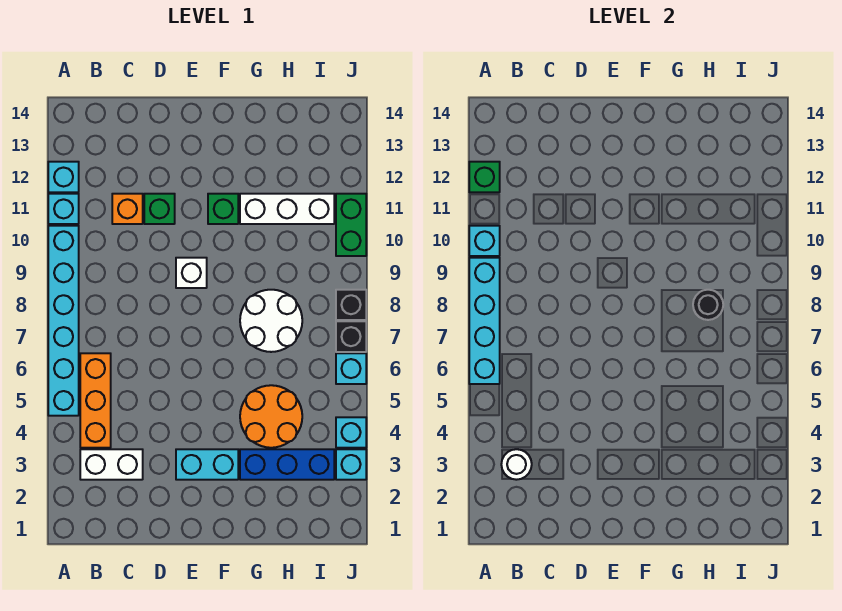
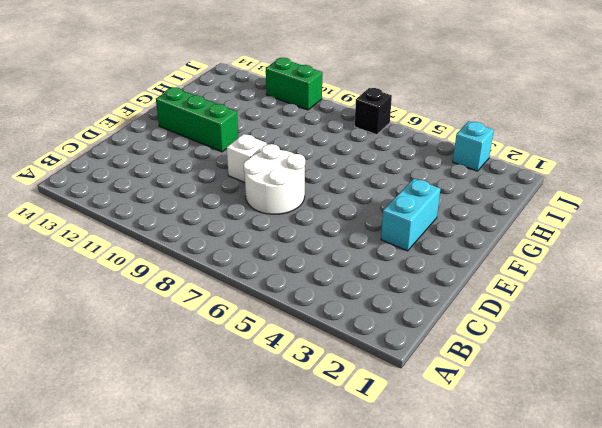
white 2x2 round brick [243,144,305,214] -> white 2x2 round brick moved to [240,290,302,352]
green 1x3 brick [156,87,238,152] -> green 1x1 brick [208,194,238,224]
none -> cyan 1x6 brick [48,226,79,416]
none -> cyan 1x1 brick [48,194,79,224]
none -> cyan 1x1 brick [48,162,79,192]

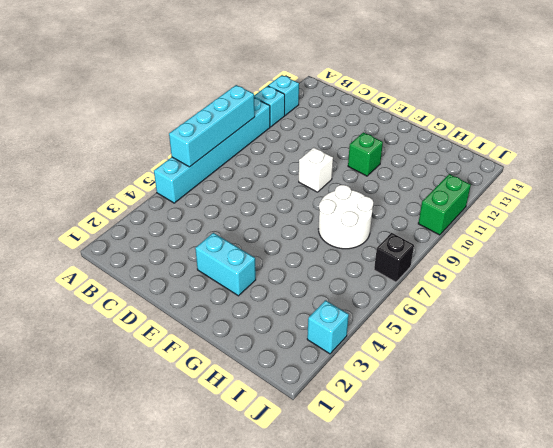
none -> white 1x2 brick [80,449,143,480]
none -> orange 1x3 brick [80,353,111,448]
none -> orange 1x1 brick [112,194,143,224]

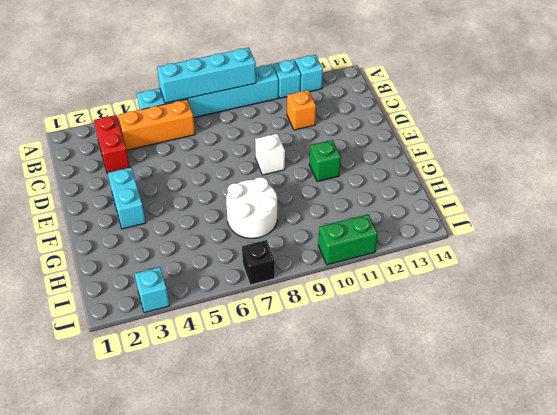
red 1x2 brick [94,115,130,173] -> white 1x2 brick [80,449,143,480]
none -> green 1x1 brick [144,194,175,224]
none -> blue 1x3 brick [240,449,334,480]
none -> orange 2x2 round brick [240,385,302,448]

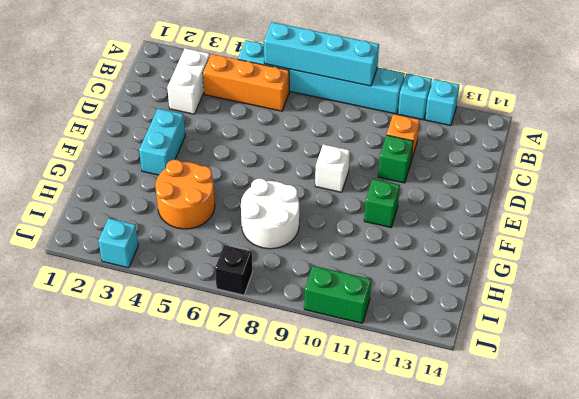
none -> blue 1x3 brick [240,449,334,480]
none -> white 1x3 brick [240,194,334,224]
none -> cyan 1x1 brick [336,417,366,448]

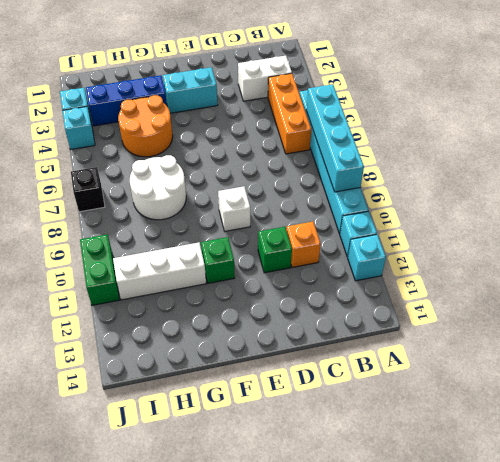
none -> cyan 1x1 brick [336,353,366,384]
none -> black 1x1 brick [336,290,366,320]
none -> cyan 1x1 brick [469,226,500,256]

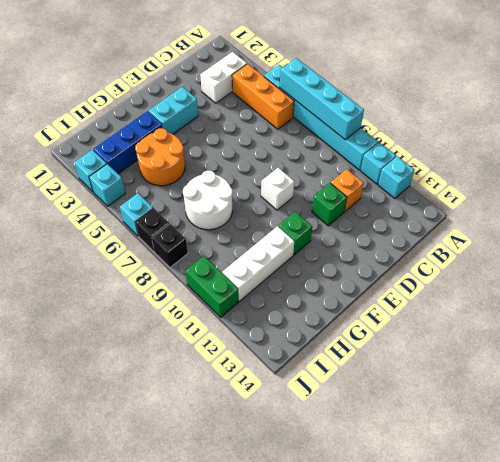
none -> cyan 1x1 brick [469,226,500,256]
none -> green 1x1 brick [469,162,500,192]
none -> white 1x1 round brick [501,449,532,480]

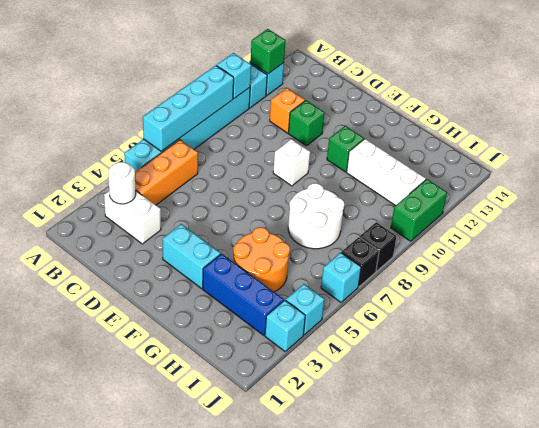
none -> black 1x1 round brick [693,290,723,320]

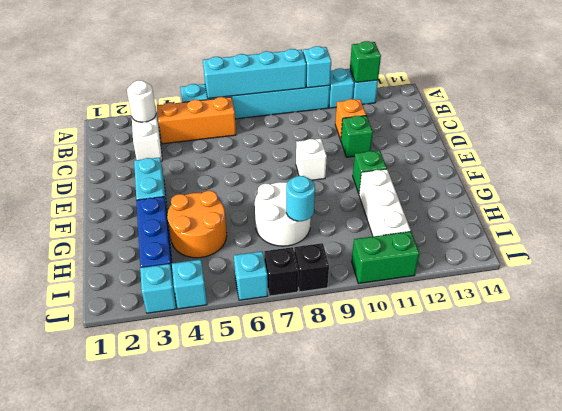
cyan 1x1 round brick [286,176,315,221] -> black 1x1 round brick [693,290,723,320]

